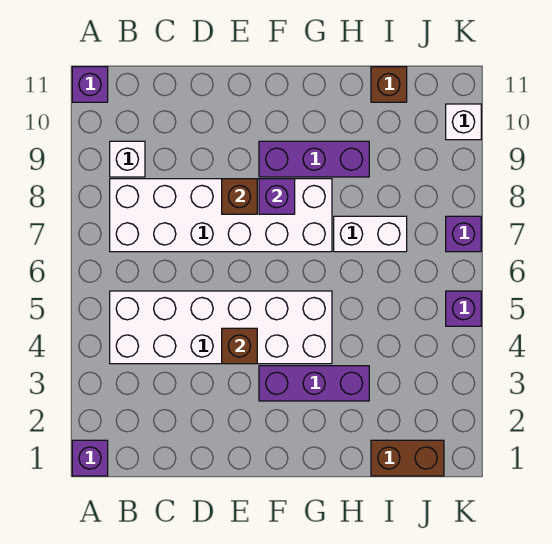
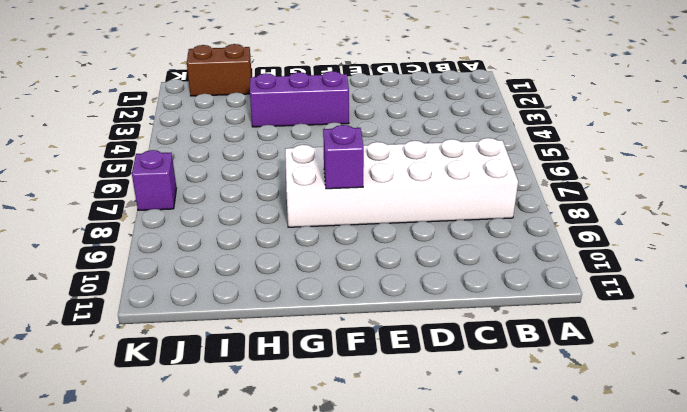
none -> purple 1x1 brick [72,440,108,476]
none -> purple 1x1 brick [72,67,108,102]
none -> white 2x6 brick [110,291,332,364]

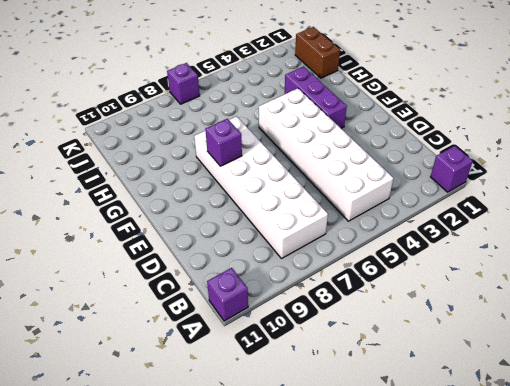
none -> white 1x1 brick [110,141,145,177]
none -> purple 1x3 brick [259,141,369,177]
none -> white 1x2 brick [334,216,407,252]

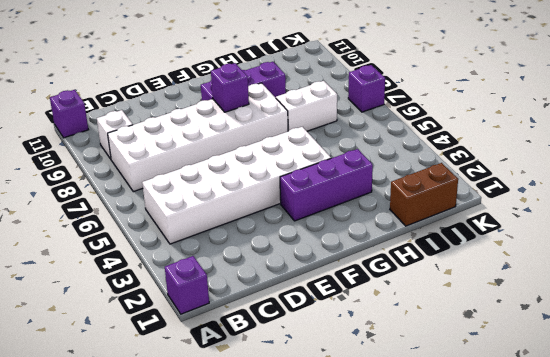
none -> brown 1x1 brick [371,67,407,102]
none -> purple 1x1 brick [446,291,481,326]
none -> white 1x1 brick [446,104,481,140]

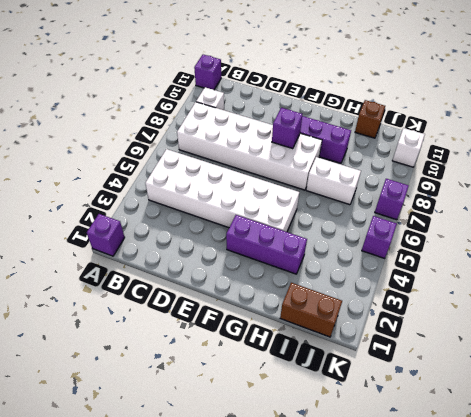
none -> brown 1x1 brick [222,328,257,364]
none -> brown 1x1 brick [222,179,257,214]

